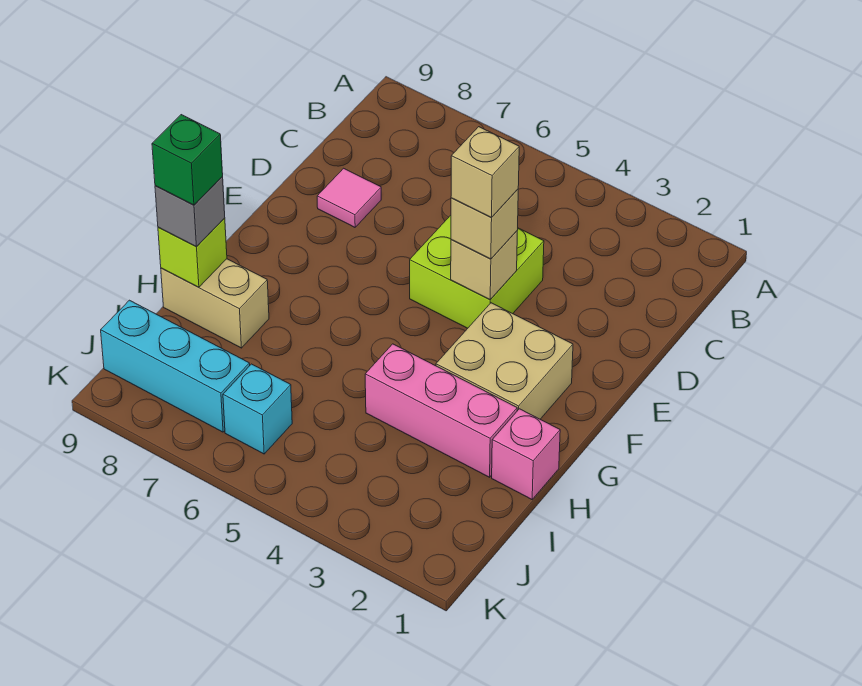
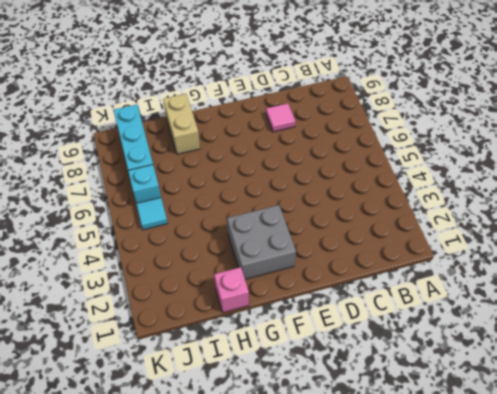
grey 2x2 brick [227,205,296,279] -> tan 2x2 brick [436,303,573,419]
cyan 1x1 tile [137,198,168,230] -> none
none -> lime 2x2 brick [410,215,544,328]
none -> pink 1x3 brick [365,344,517,477]
none -> tan 1x1 brick [451,231,517,300]

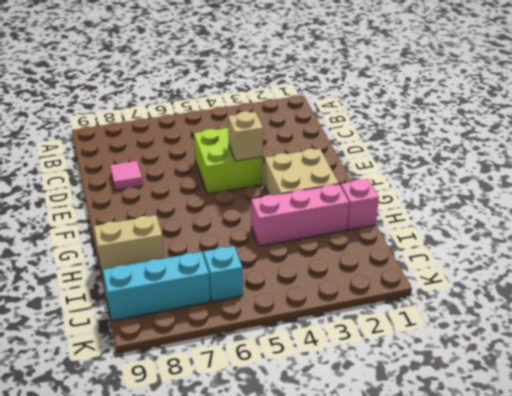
none -> lime 1x1 brick [158,218,227,287]
none -> tan 1x1 brick [451,189,518,259]
none -> grey 1x1 brick [155,177,225,246]

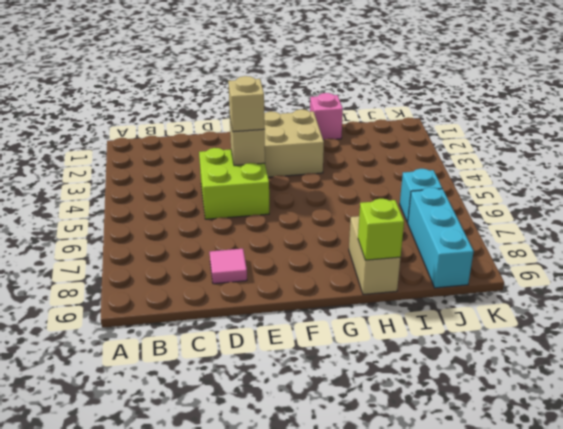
none -> pink 1x3 brick [365,344,517,477]
none -> grey 1x1 brick [155,177,225,246]
none -> tan 1x1 brick [451,127,519,217]

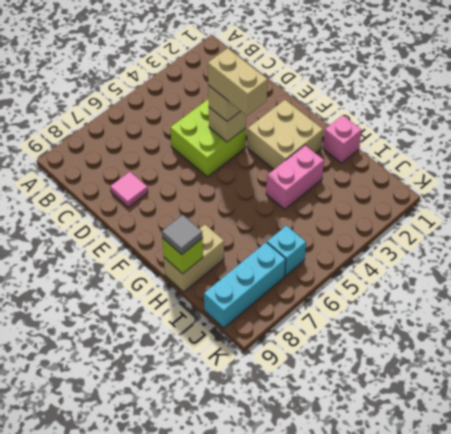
tan 1x2 brick [208,48,268,116] -> tan 1x1 brick [451,127,519,217]
pink 1x2 brick [266,145,324,209] -> pink 1x3 brick [365,344,517,477]
grey 1x1 tile [162,215,203,254] -> grey 1x1 brick [155,177,225,246]
none -> green 1x1 brick [152,115,223,205]

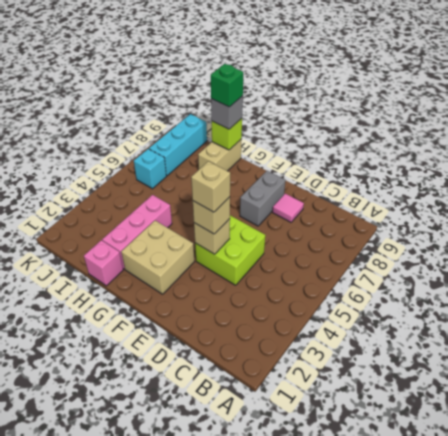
grey 1x2 brick [240,171,286,226] -> none

